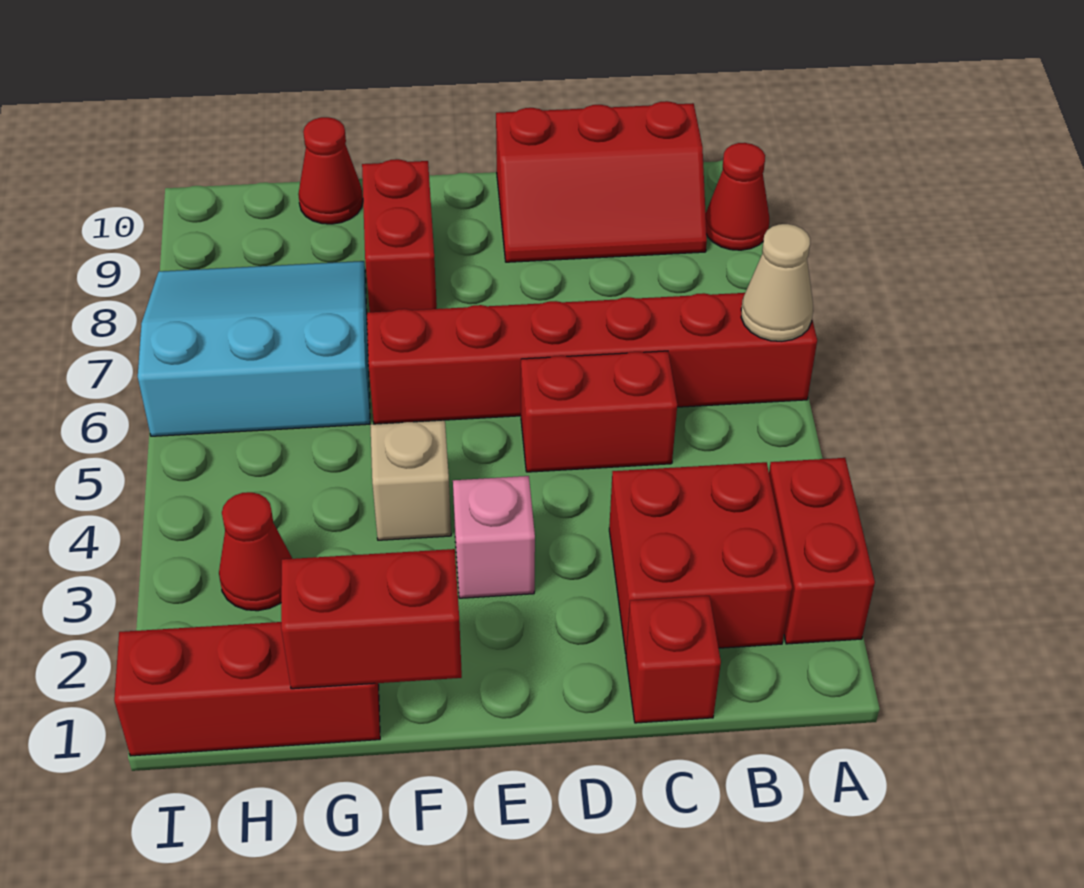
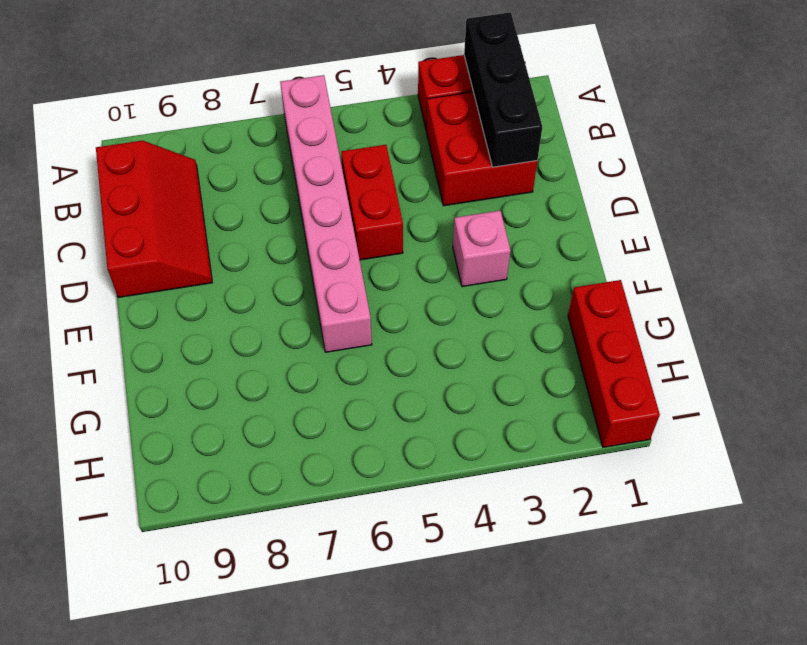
black 1x3 brick [464,12,542,167] -> none
pink 1x6 brick [280,75,372,352] -> red 1x6 brick [367,293,817,424]
none -> red 1x1 cone [706,143,769,250]
none -> red 1x1 brick [626,596,721,723]
none -> tan 1x1 brick [370,420,451,540]

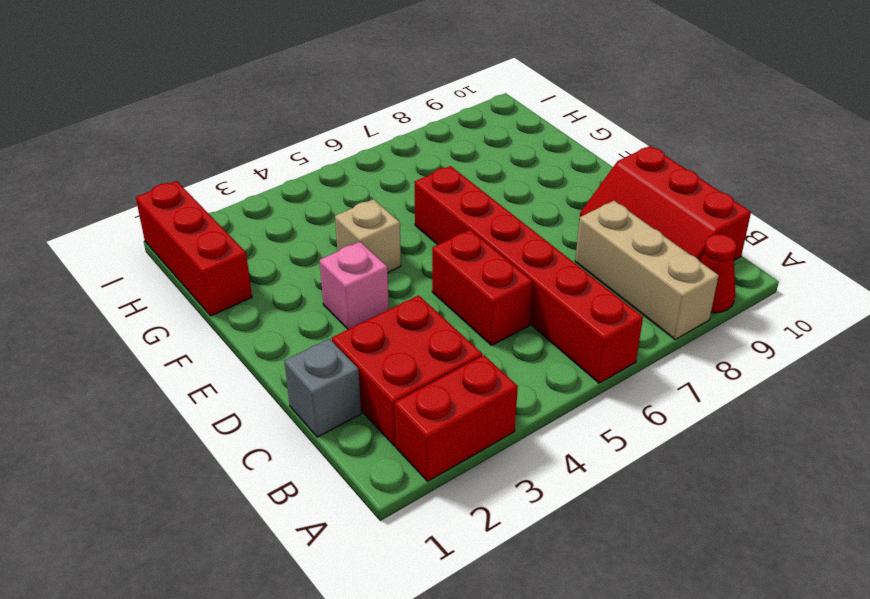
tan 1x3 brick [575,201,719,340] -> none
grey 1x1 brick [284,339,361,437] -> red 1x1 brick [626,596,721,723]
none -> red 1x2 brick [362,159,437,312]
none -> cyan 3x3 slope [138,261,370,436]
none -> red 1x1 cone [298,117,363,224]

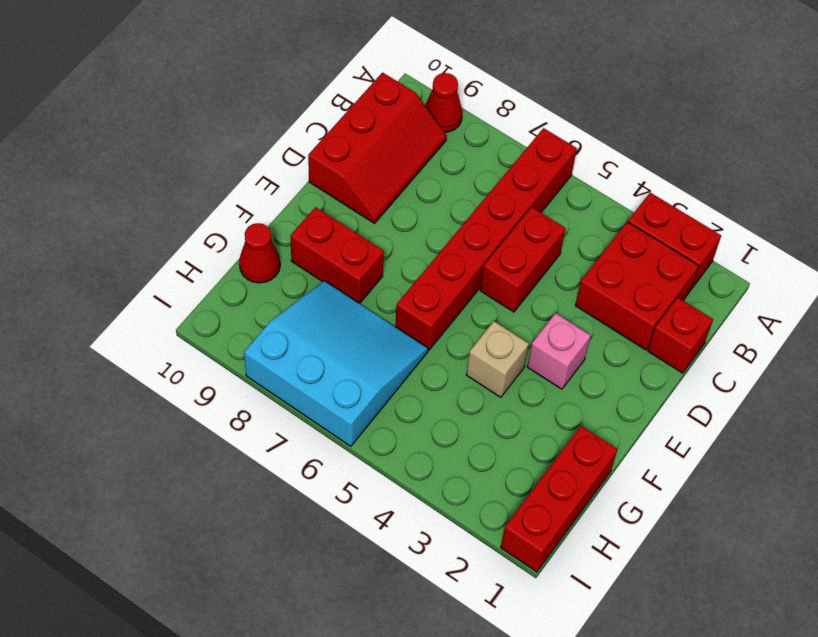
cyan 3x3 slope [244,281,428,446] -> cyan 3x3 slope turned to [138,261,370,436]
none -> red 1x1 cone [219,492,292,611]
none -> tan 1x1 cone [741,224,813,341]
none -> red 1x2 brick [281,549,462,689]

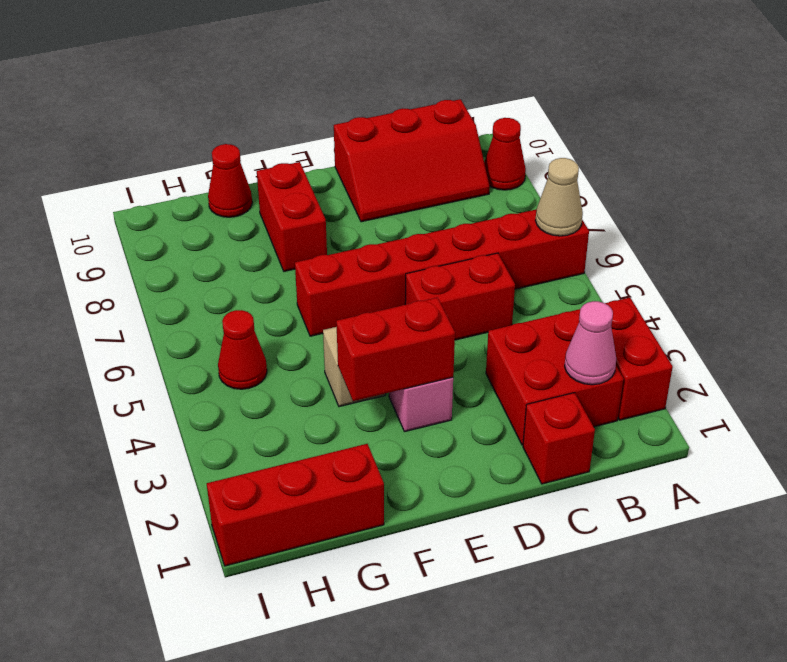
pink 1x1 cone [565,301,616,385] -> none
red 1x2 brick [336,297,455,401] -> red 1x2 brick moved to [281,549,462,689]
red 1x1 cone [218,310,267,389] -> red 1x1 cone moved to [219,492,292,611]
none -> cyan 3x3 slope [138,261,370,436]

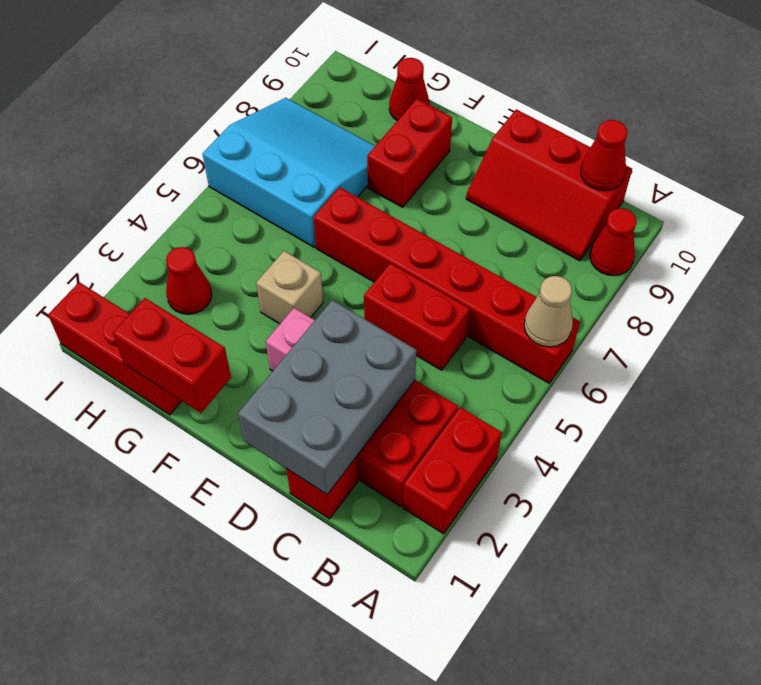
red 1x1 cone [581,120,627,191] -> none
grey 2x3 brick [238,300,417,494] -> none

